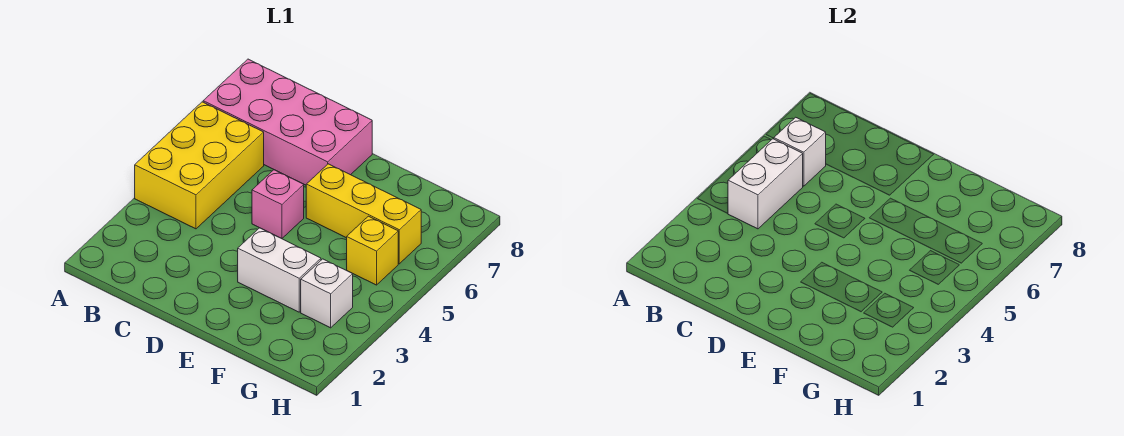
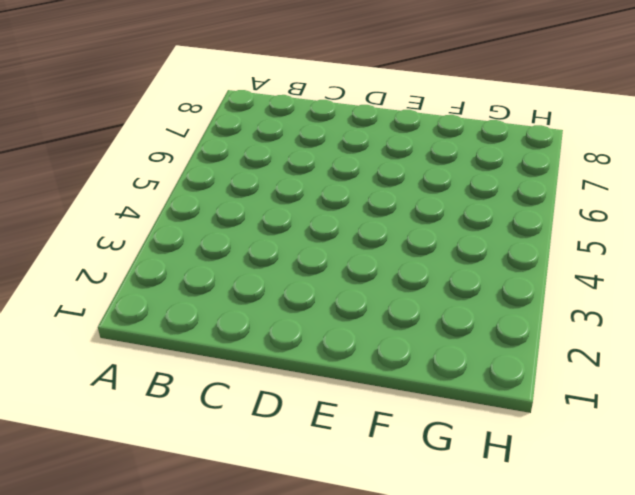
none -> yellow 2x3 brick [135,102,264,229]
none -> pink 2x4 brick [203,59,372,185]

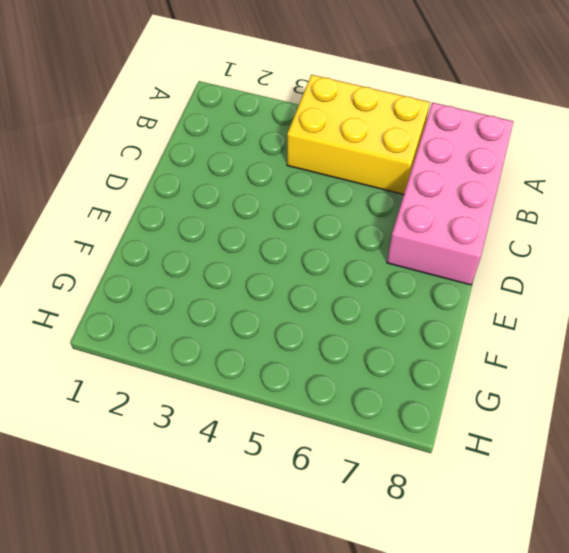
none -> pink 1x1 brick [252,170,304,239]
none -> white 1x2 brick [238,228,321,312]

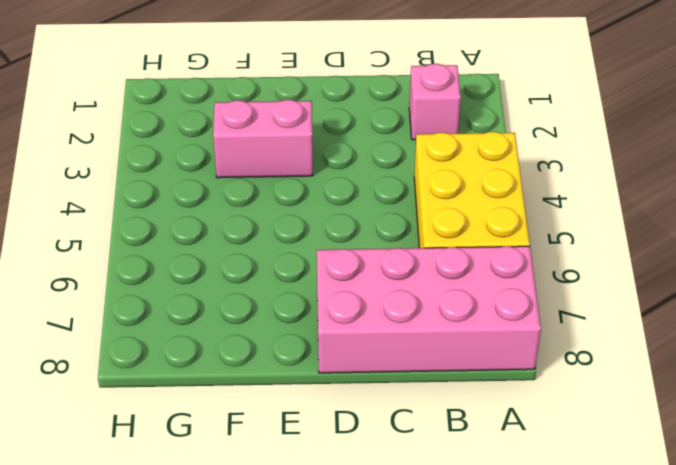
pink 1x1 brick [409,64,461,140] -> pink 1x1 brick moved to [252,170,304,239]
pink 1x2 brick [213,100,313,178] -> white 1x2 brick [238,228,321,312]
none -> yellow 1x3 brick [306,164,421,264]
none -> white 1x1 brick [301,259,353,328]

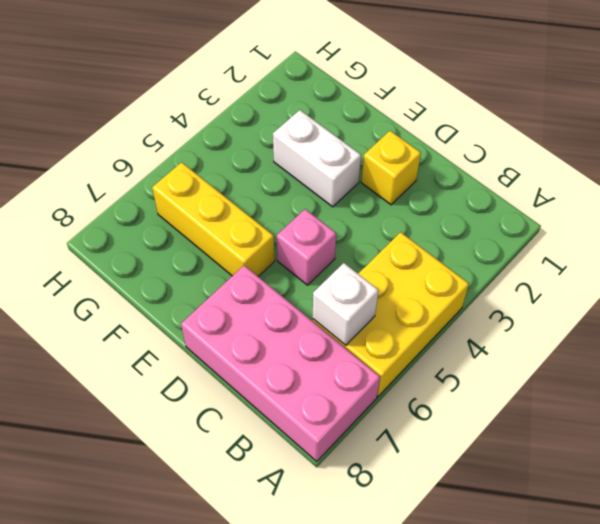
yellow 1x1 brick [361,131,421,205] -> yellow 1x1 brick moved to [347,216,398,285]
none -> white 1x1 brick [301,259,353,328]
none -> white 1x2 brick [728,139,803,229]

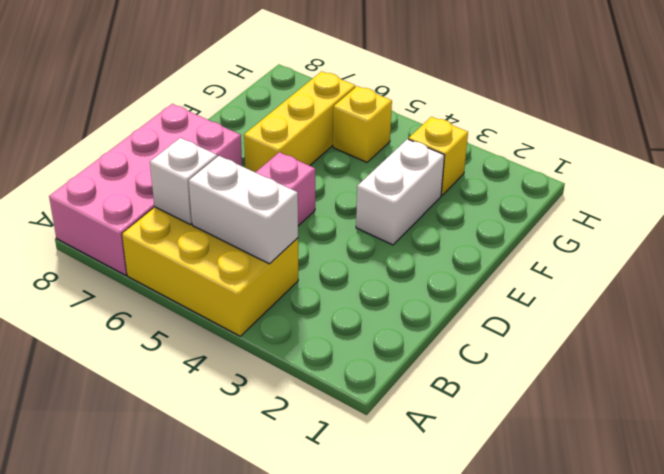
yellow 1x1 brick [408,117,468,195] -> white 1x1 brick [301,259,353,328]

